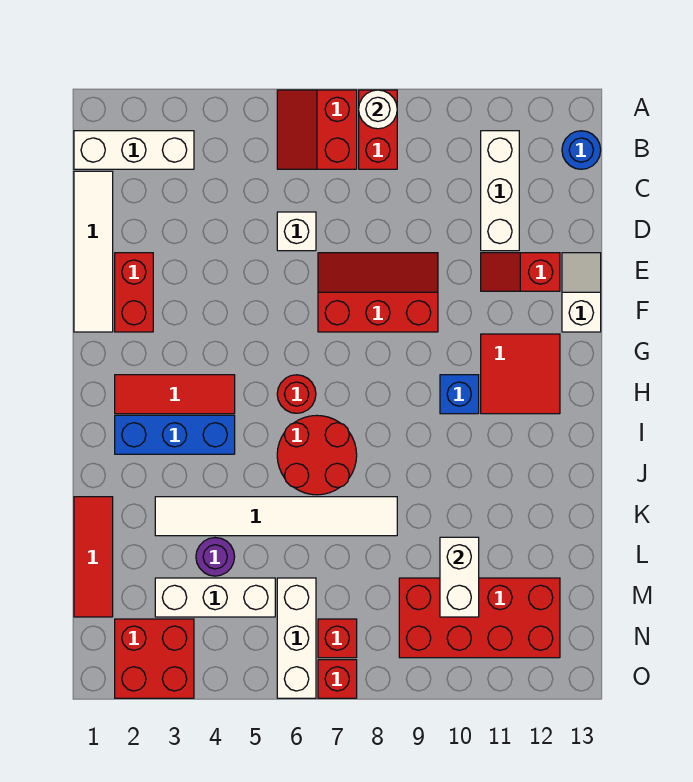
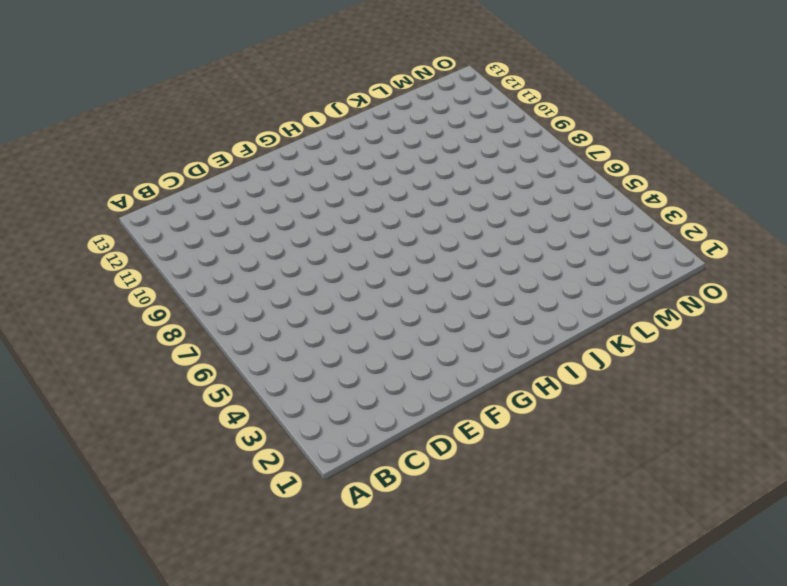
none -> red 2x2 slope [277,90,357,169]
none -> red 1x2 brick [359,90,397,169]
none -> white 1x3 brick [74,131,194,169]

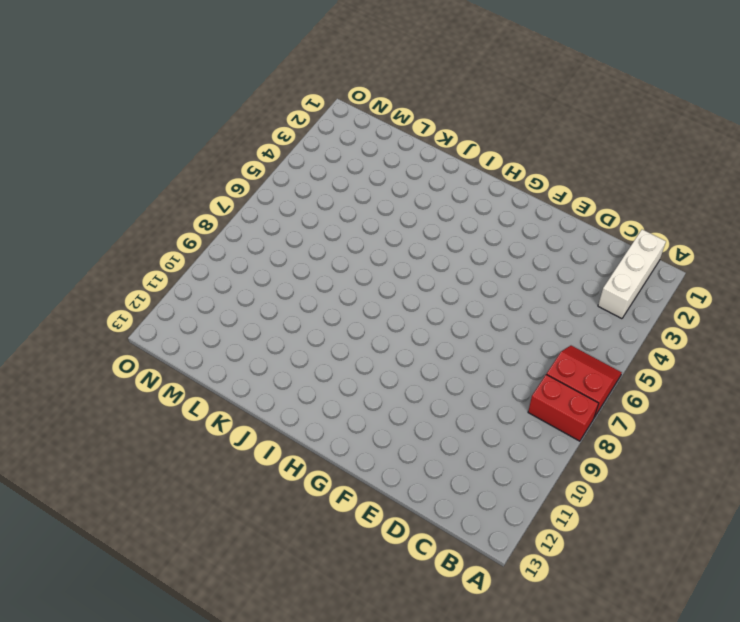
none -> white 1x3 brick [481,131,519,251]
none -> blue 1x1 round brick [562,131,601,169]
none -> white 1x4 tile [74,171,113,332]

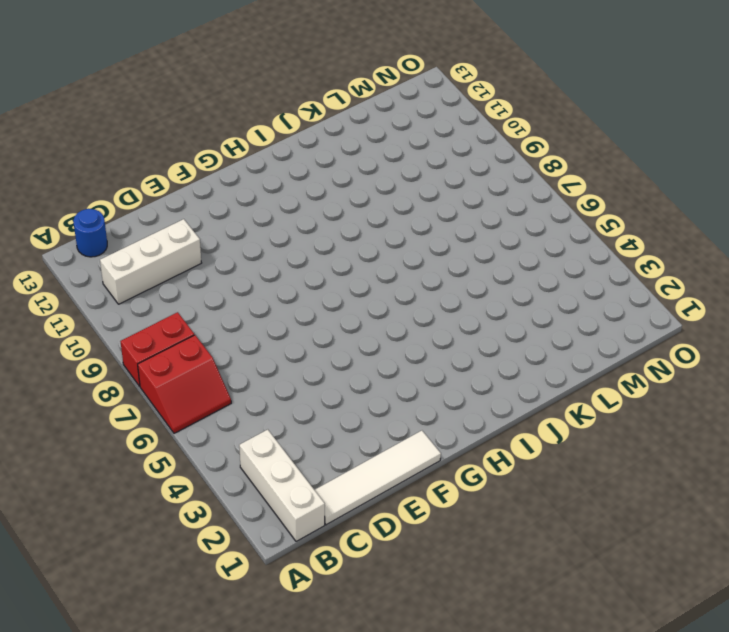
none -> white 1x1 brick [277,212,316,251]
none -> red 1x2 brick [115,253,153,332]
none -> red 2x3 slope [318,253,438,332]

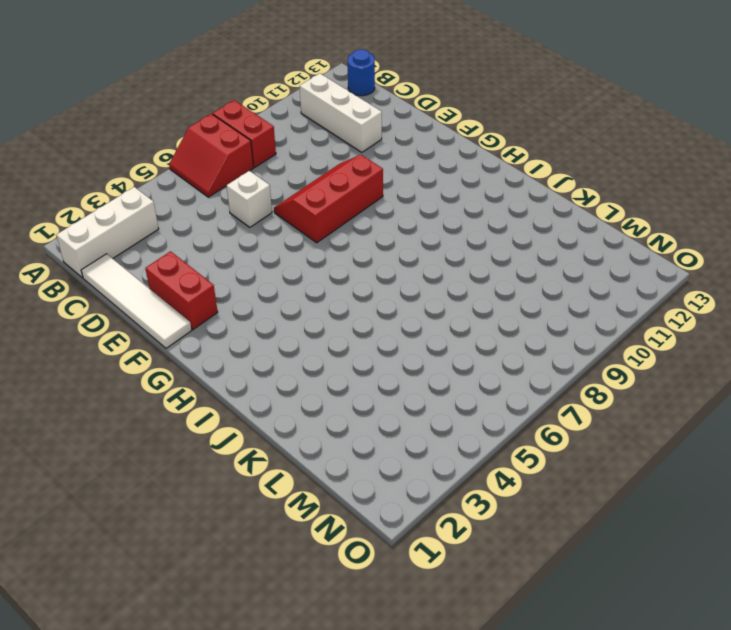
none -> red 1x2 slope [481,253,560,291]
none -> white 1x2 slope [562,253,601,332]
none -> red 2x2 tile [481,334,560,414]

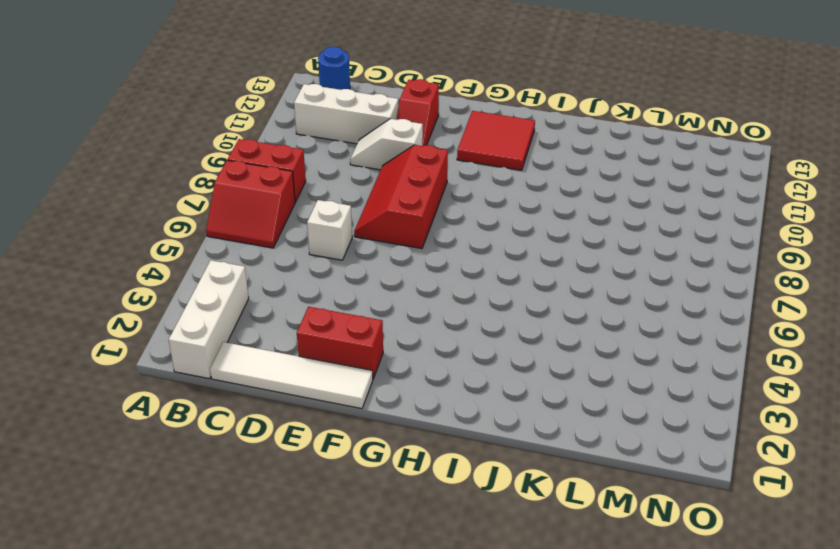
white 1x2 slope [350,119,423,170] -> white 1x2 slope moved to [562,253,601,332]
none -> red 1x3 tile [115,375,235,414]
none -> red 1x1 round brick [277,375,316,413]
none -> blue 1x1 brick [440,375,479,414]

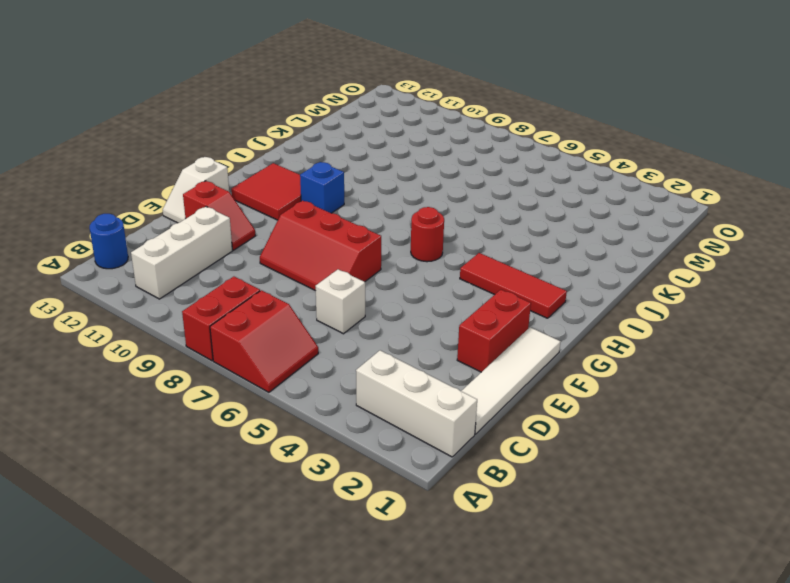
none -> blue 1x3 brick [115,415,235,454]
none -> red 2x2 round brick [277,415,357,495]
none -> red 1x3 tile [74,497,113,617]

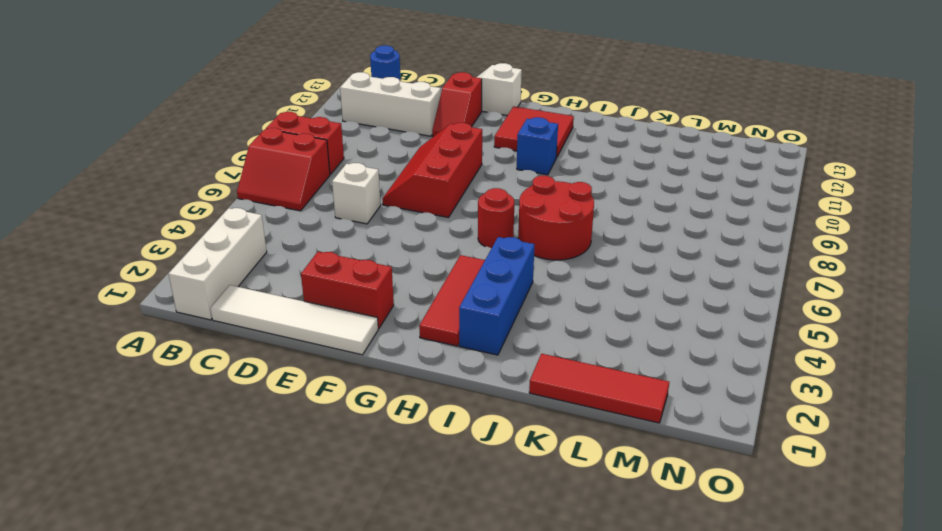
none -> white 1x6 tile [155,497,397,536]
none -> purple 1x1 round brick [196,538,235,576]
none -> white 1x3 brick [155,578,275,617]

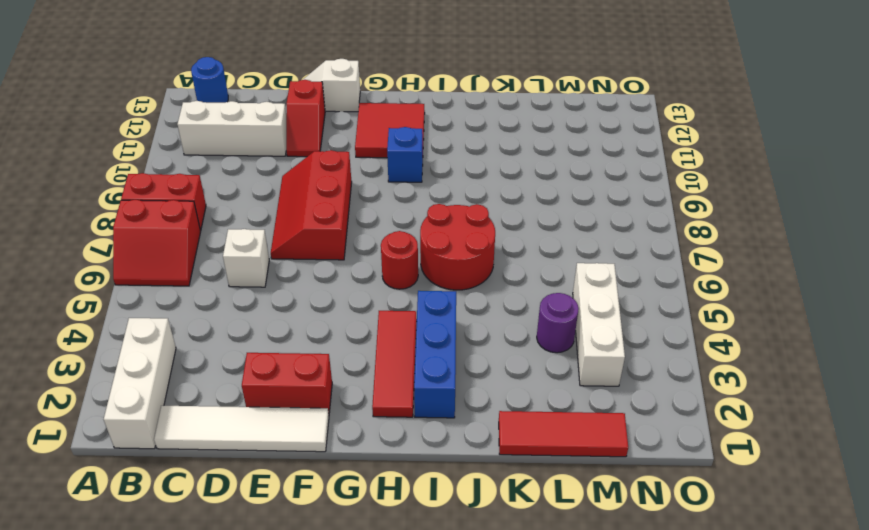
none -> white 1x6 tile [155,497,397,536]
none -> white 1x3 brick [277,578,316,698]
none -> red 2x4 brick [399,578,560,658]

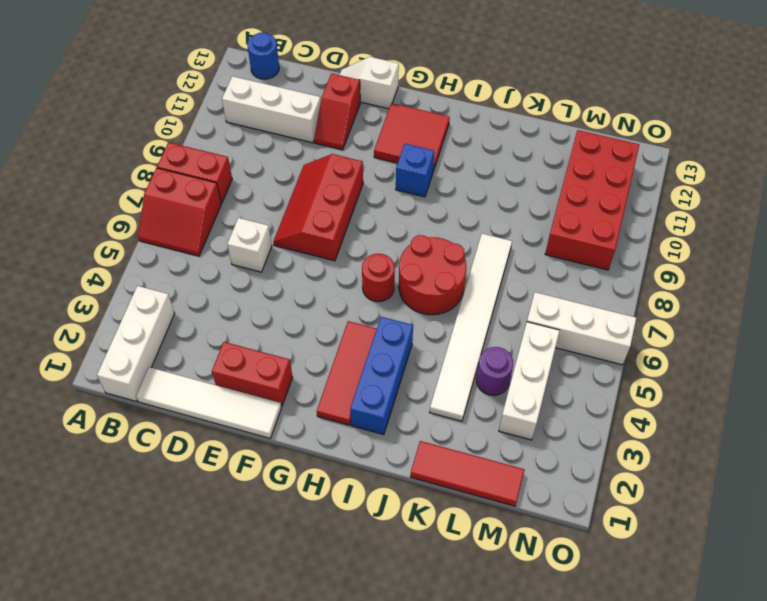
none -> red 2x2 brick [115,619,194,698]
none -> red 1x1 brick [318,619,357,658]
none -> red 1x1 brick [318,660,357,698]

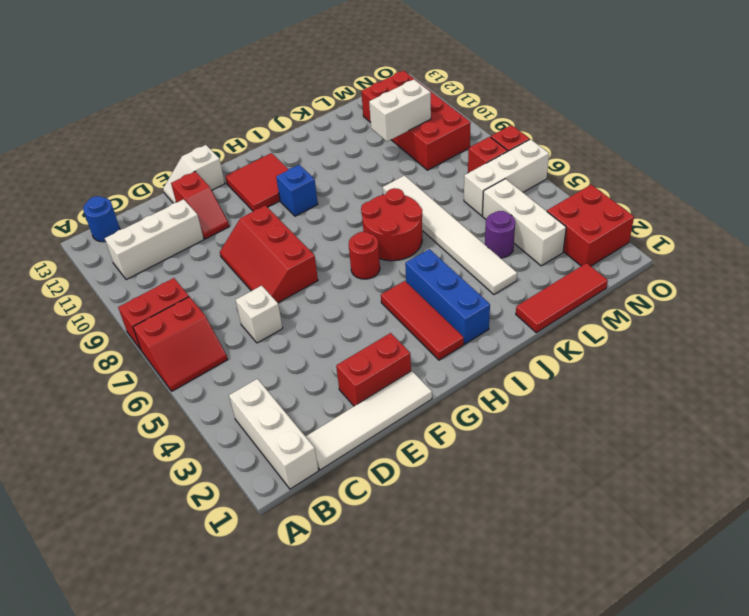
none -> white 1x1 round brick [359,90,397,129]

